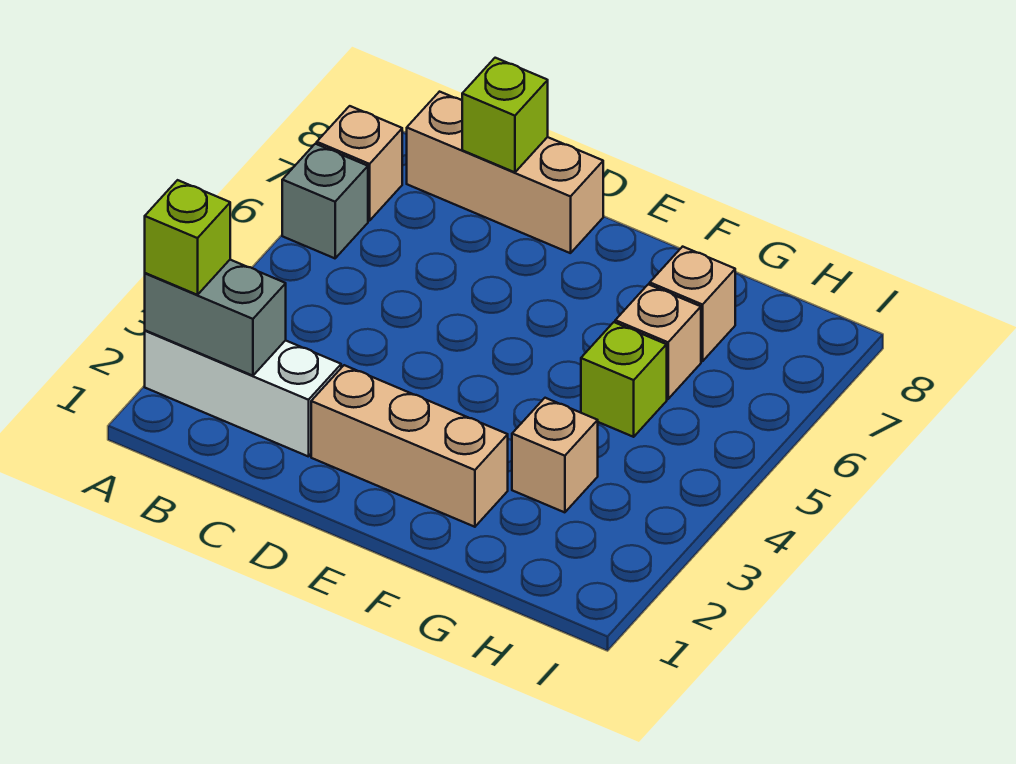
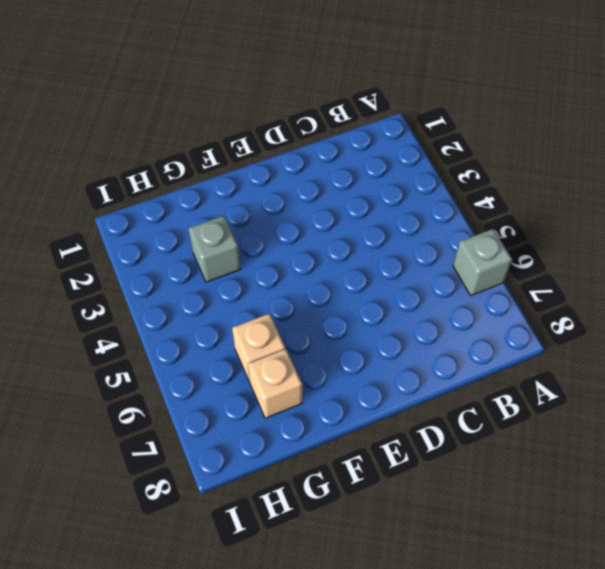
grey 1x1 brick [188,216,241,282] -> tan 1x1 brick [512,398,598,512]
none -> white 1x3 brick [145,330,341,457]
none -> tan 1x1 brick [317,106,402,221]
none -> tan 1x3 brick [407,92,603,253]

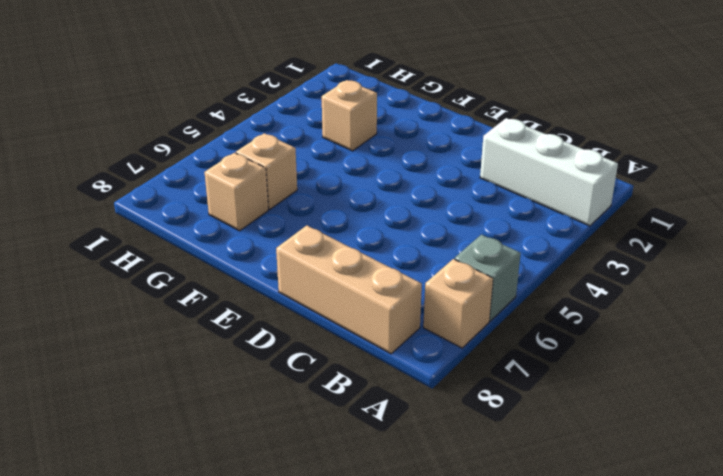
none -> tan 1x3 brick [311,365,508,527]
none -> lime 1x1 brick [581,322,667,437]
none -> grey 1x2 brick [145,260,286,376]

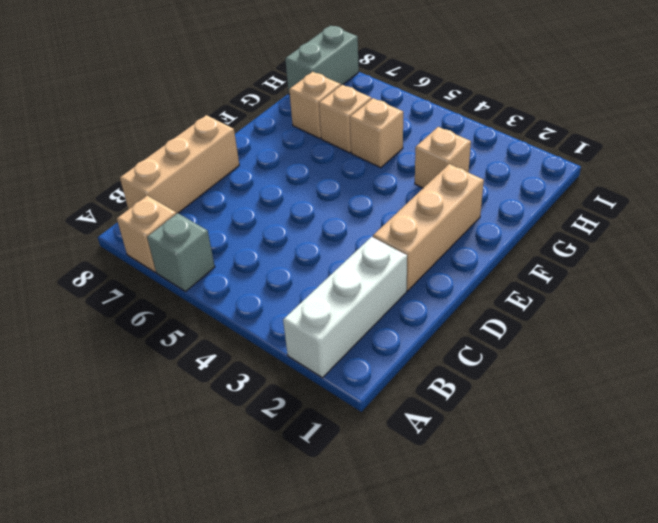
tan 1x1 brick [350,98,403,168] -> lime 1x1 brick [581,322,667,437]
grey 1x2 brick [285,26,359,95] -> grey 1x2 brick moved to [145,260,286,376]
none -> lime 1x1 brick [462,58,548,172]
none -> lime 1x1 brick [145,180,230,295]

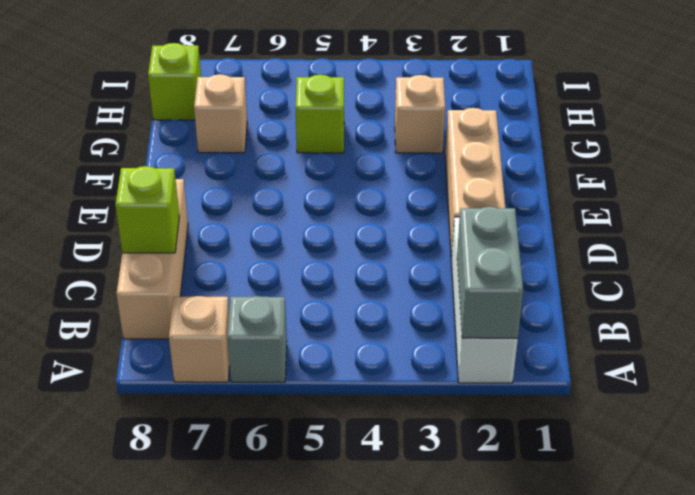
lime 1x1 brick [148,43,201,120] -> lime 1x1 brick moved to [145,180,230,295]
none -> tan 1x1 brick [615,284,701,399]

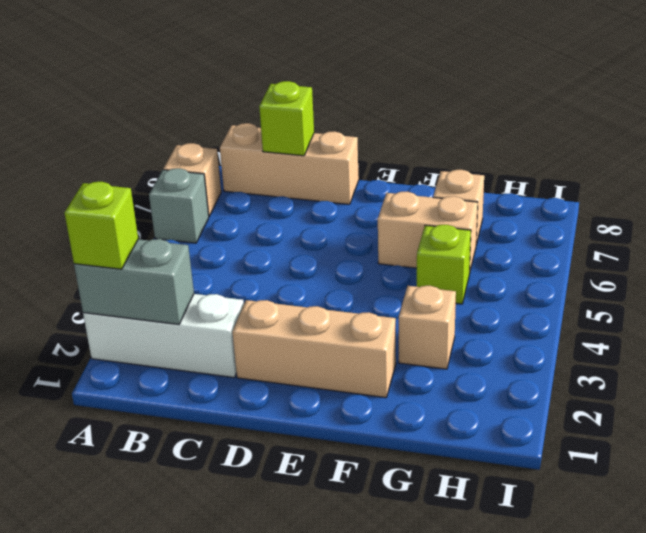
tan 1x2 brick [378,192,478,274] -> tan 1x1 brick [615,284,701,399]

